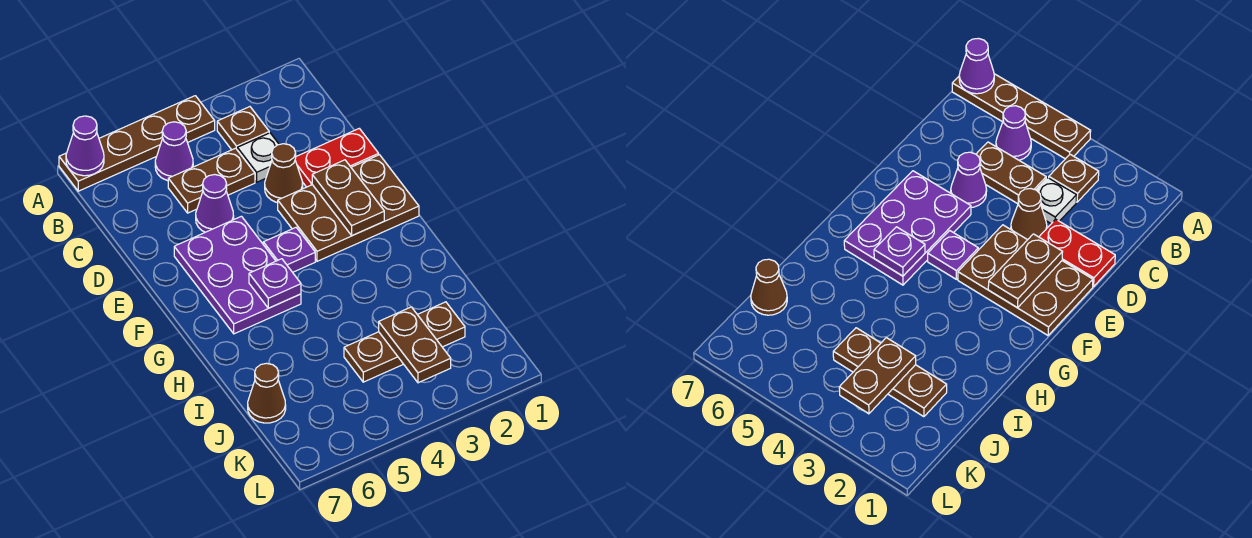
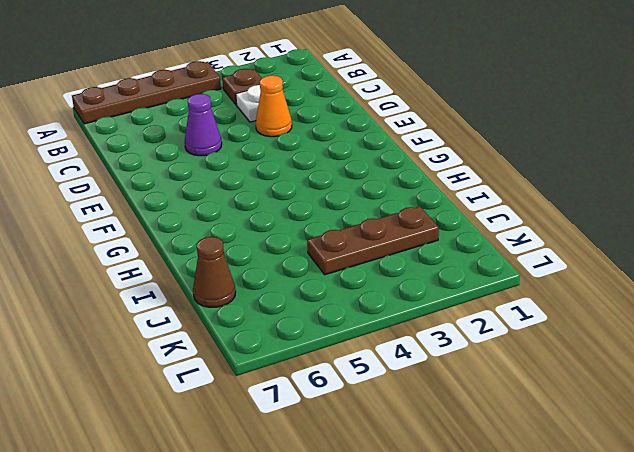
orange 1x1 cone [256,75,292,137] -> brown 1x1 cone [265,144,303,203]
none -> purple 1x1 cone [155,122,193,181]
none -> brown 1x2 plate [168,148,255,213]
none -> red 1x2 plate [295,128,379,187]

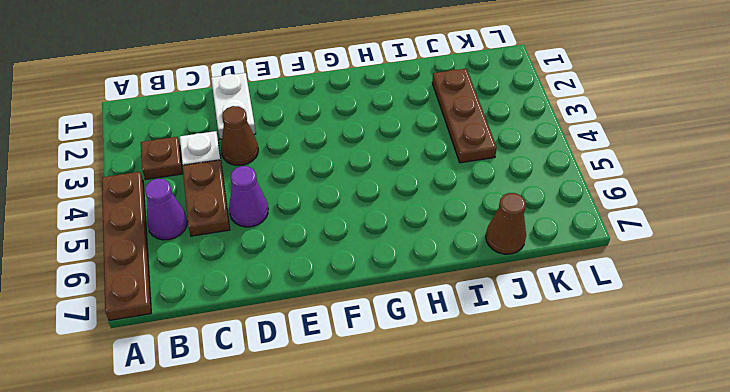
white 1x2 plate [211,73,256,139] -> red 1x2 plate [295,128,379,187]
none -> brown 2x3 plate [278,155,419,261]
none -> purple 2x3 plate [174,216,301,334]
none -> purple 1x1 plate [263,228,315,272]

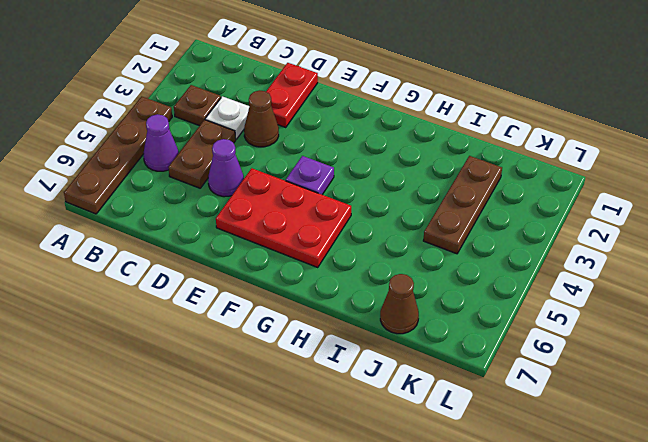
red 2x3 plate [216,168,351,267] -> purple 2x3 plate [174,216,301,334]
none -> brown 2x3 plate [278,155,419,261]
none -> purple 1x1 cone [66,116,104,176]
none -> brown 1x2 plate [312,160,384,236]

